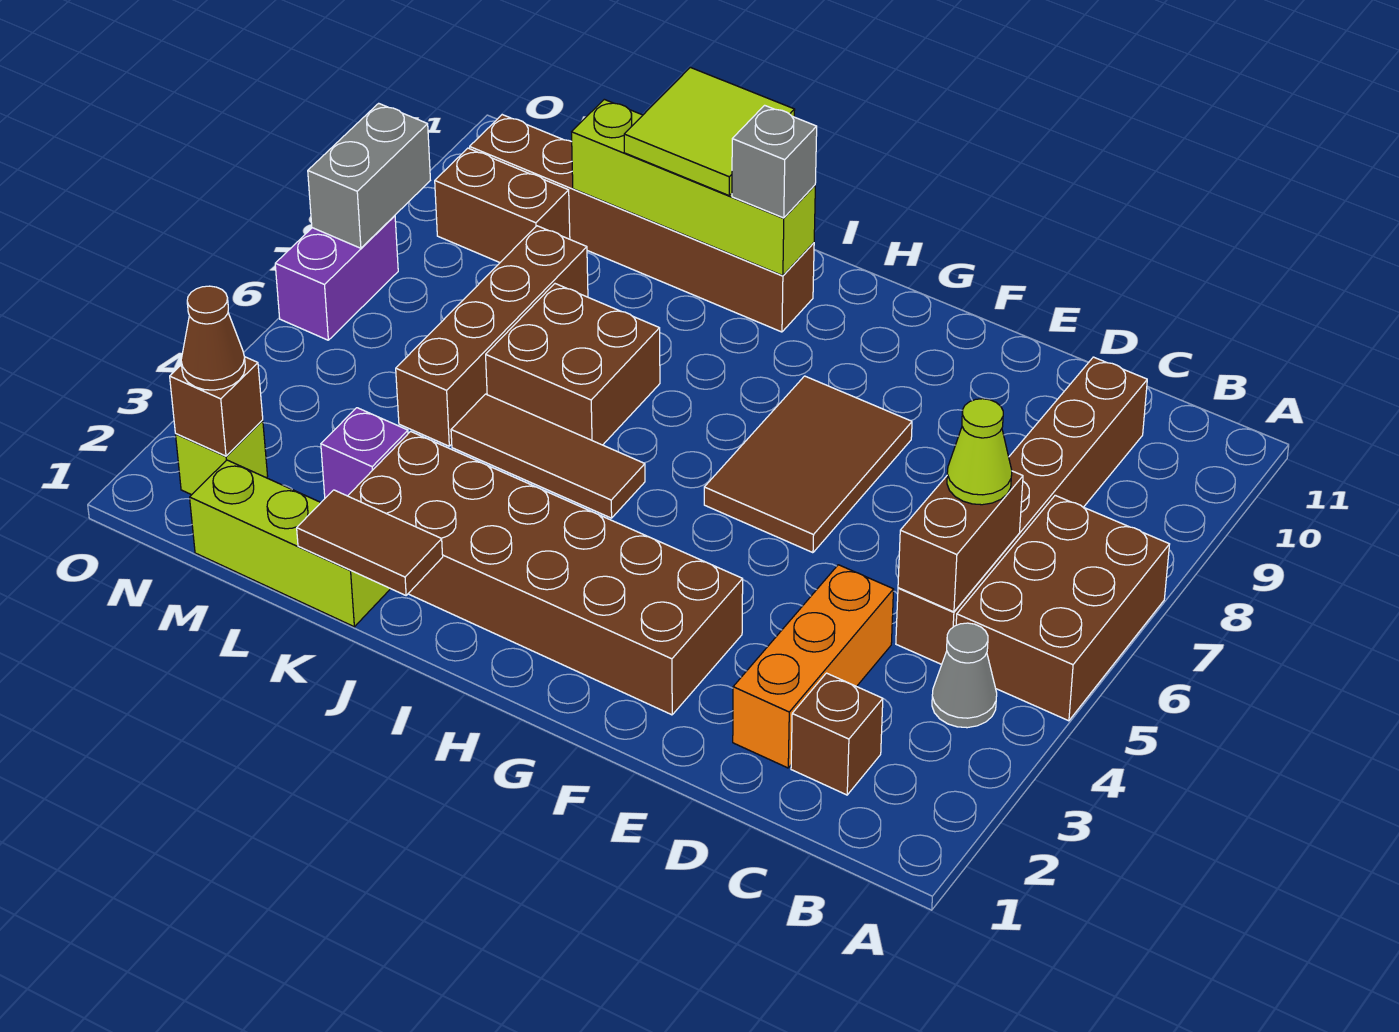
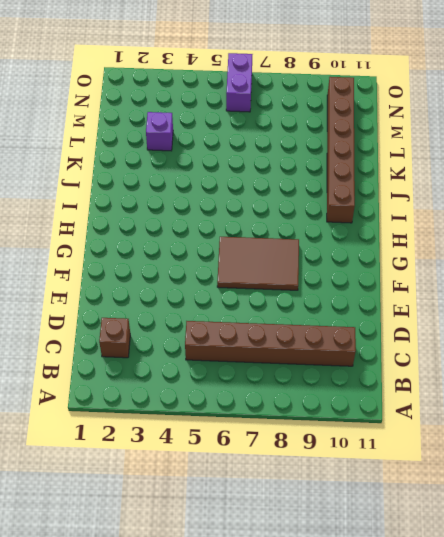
purple 1x2 brick [226,53,253,112] -> purple 1x2 brick turned to [275,216,398,340]
none -> brown 2x3 brick [956,495,1170,721]
none -> grey 1x1 cone [932,623,997,728]
none -> orange 1x3 brick [733,565,894,768]

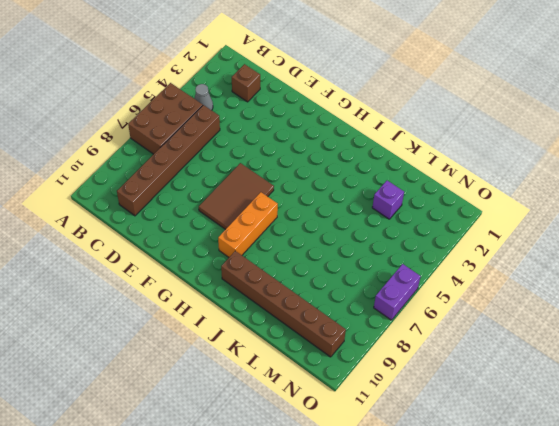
orange 1x3 brick [218,192,278,257] -> orange 1x3 brick moved to [733,565,894,768]
none -> brown 2x6 brick [348,431,743,715]
none -> brown 1x3 tile [451,394,645,518]
none -> brown 2x2 brick [486,284,660,445]

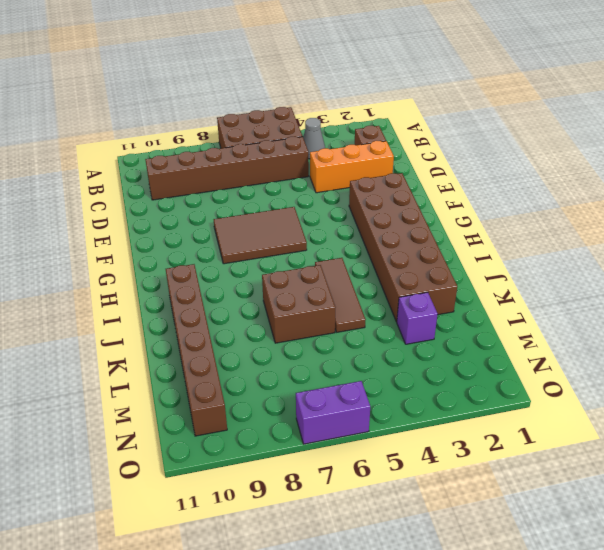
none -> lime 1x3 brick [190,460,390,627]
none -> brown 1x4 brick [396,226,588,446]
none -> brown 1x2 brick [435,148,570,262]

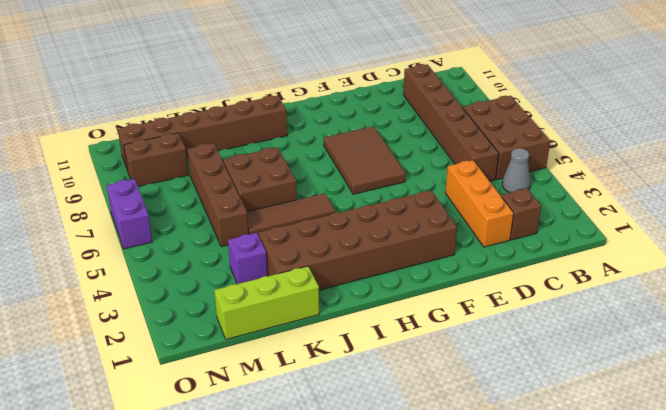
none -> lime 1x1 brick [176,420,268,495]
none -> brown 1x2 brick [898,471,1023,612]
none -> lime 1x4 brick [572,99,815,276]

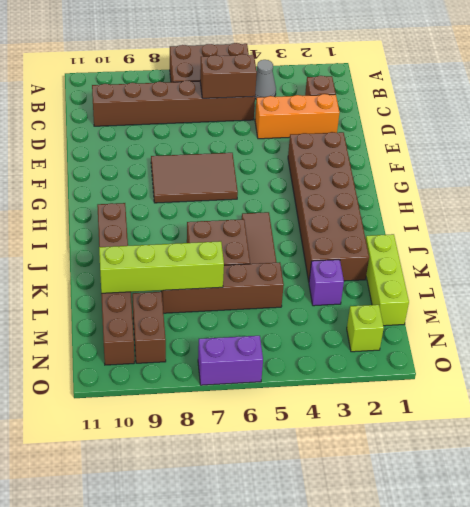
lime 1x4 brick [99,241,224,293] -> lime 1x4 brick turned to [572,99,815,276]
none -> brown 1x2 tile [297,490,443,595]
none -> brown 1x1 brick [170,357,263,456]
none -> grey 1x2 brick [308,103,430,248]

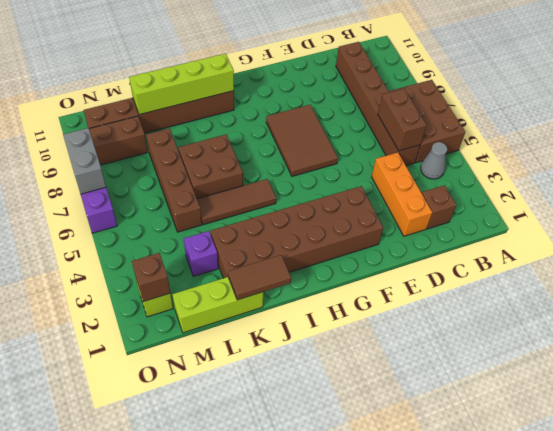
none -> lime 1x1 cone [947,399,1012,505]
none -> grey 1x1 brick [732,105,817,218]
none -> lime 2x2 tile [624,67,795,195]

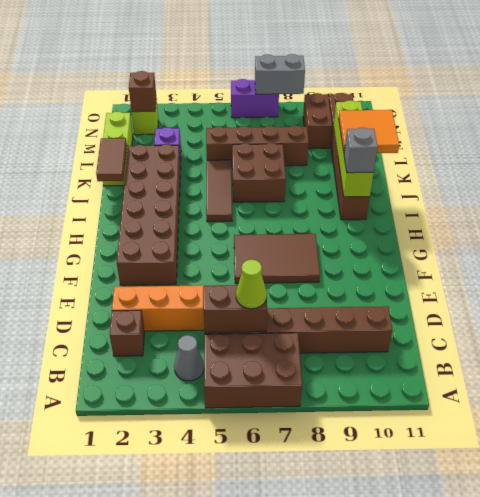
orange 2x2 tile [339,110,399,153] -> lime 2x2 tile [624,67,795,195]
none -> brown 1x1 cone [181,286,245,390]

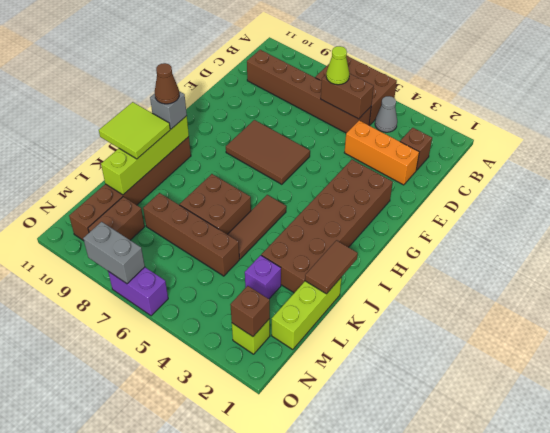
brown 1x1 cone [155,63,179,104] -> brown 1x1 cone moved to [181,286,245,390]

